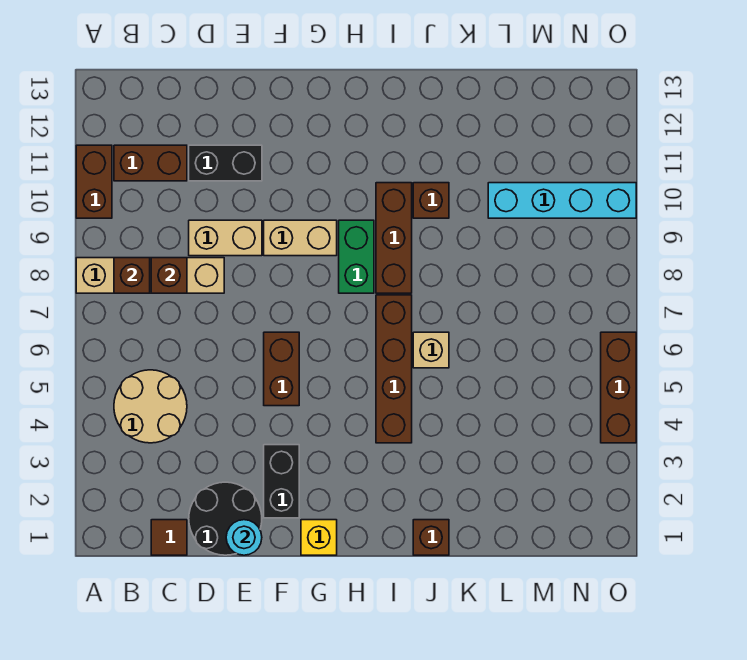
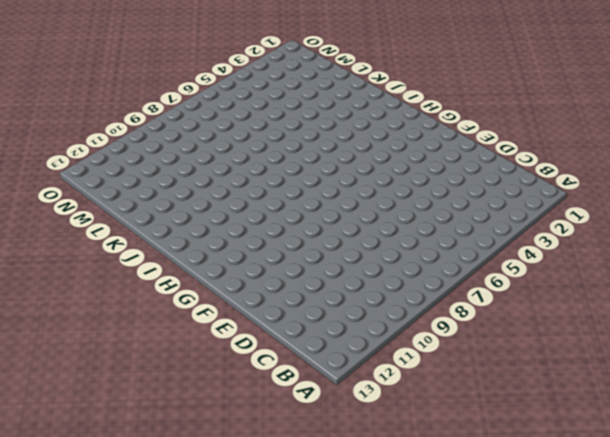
none -> tan 1x4 brick [76,258,224,293]
none -> brown 1x2 brick [76,145,112,218]
none -> tan 2x2 round brick [114,370,187,443]

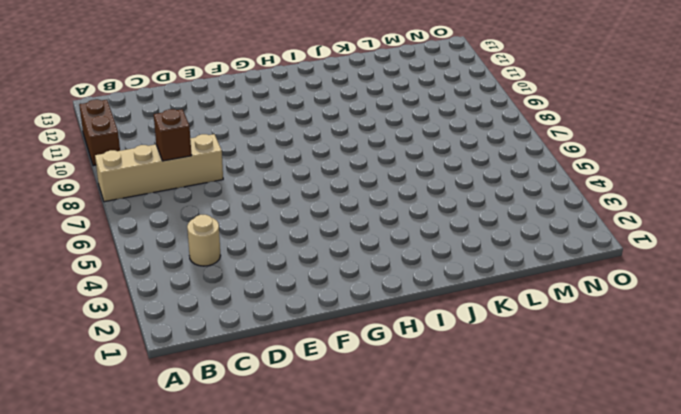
tan 1x1 round brick [187,215,221,266] -> tan 2x2 round brick [114,370,187,443]
none -> brown 1x2 brick [114,145,187,181]
none -> brown 1x1 tile [151,520,187,555]
none -> black 2x2 round brick [189,482,262,555]

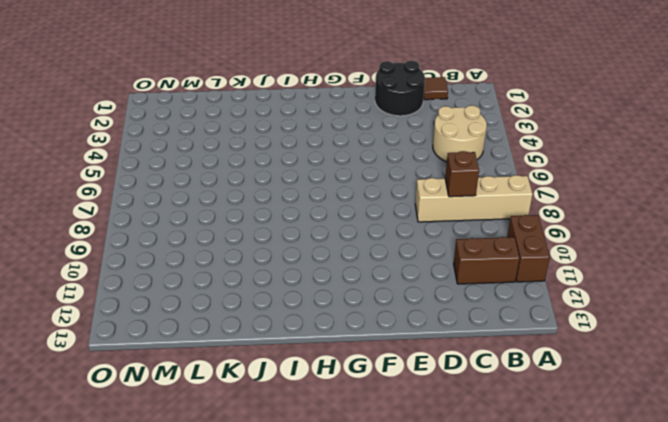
none -> tan 1x2 brick [189,220,262,256]
none -> black 1x2 brick [189,145,262,181]
none -> black 1x2 brick [264,445,299,518]

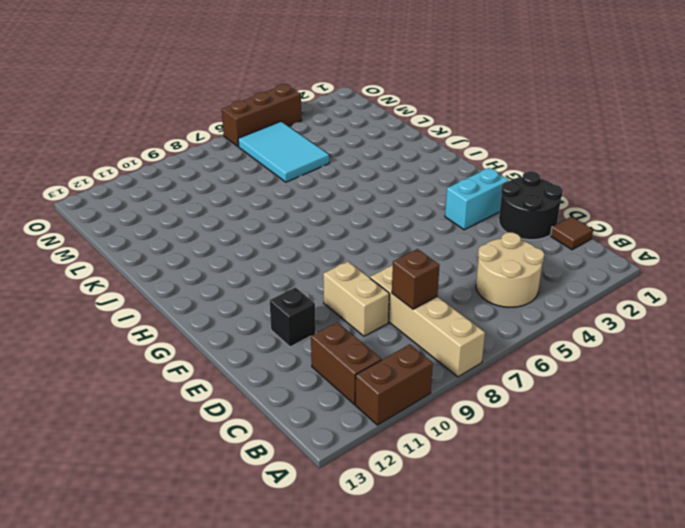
black 1x1 brick [270,287,316,347] -> black 1x2 brick [189,145,262,181]
cyan 1x2 brick [445,168,509,230] -> black 1x2 brick [264,445,299,518]
cyan 2x3 tile [238,121,329,182] -> none
none -> brown 1x2 brick [264,332,299,406]
none -> tan 1x2 brick [264,220,337,256]
none -> yellow 1x1 brick [301,520,337,555]

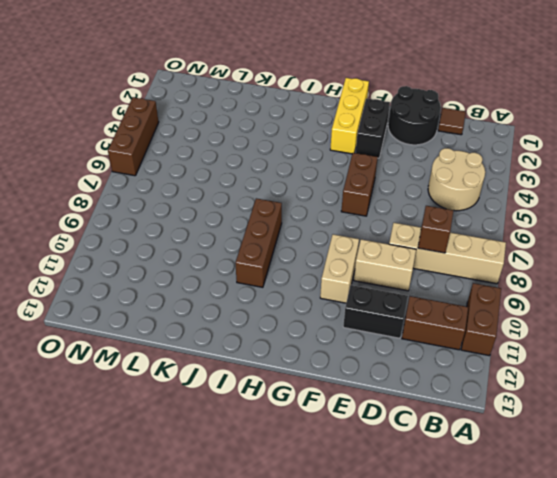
tan 1x2 brick [320,234,359,303] -> tan 1x2 brick turned to [264,220,337,256]
yellow 1x3 brick [330,78,369,154] -> yellow 1x1 brick [301,520,337,555]
none -> green 1x2 brick [339,220,374,293]
none -> brown 1x4 brick [376,295,412,443]
none -> brown 1x1 brick [413,520,449,555]

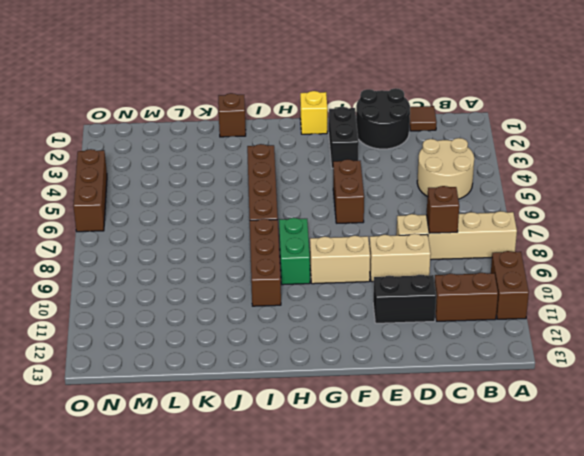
none -> tan 1x1 brick [413,332,449,368]
none -> brown 1x1 brick [413,183,449,218]
none -> cyan 1x4 brick [488,183,636,218]

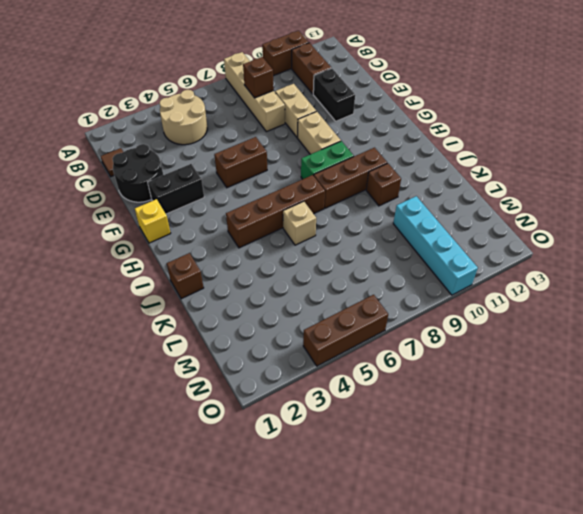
none -> brown 1x1 brick [114,258,150,293]
none -> cyan 1x1 round brick [226,520,262,555]

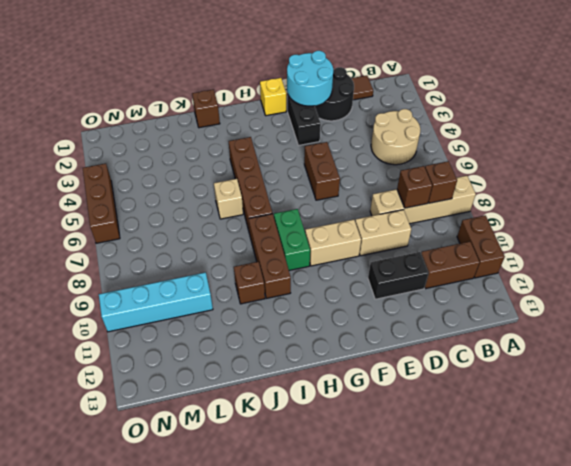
cyan 2x2 round brick [287,51,333,106] -> cyan 1x1 round brick [226,520,262,555]

